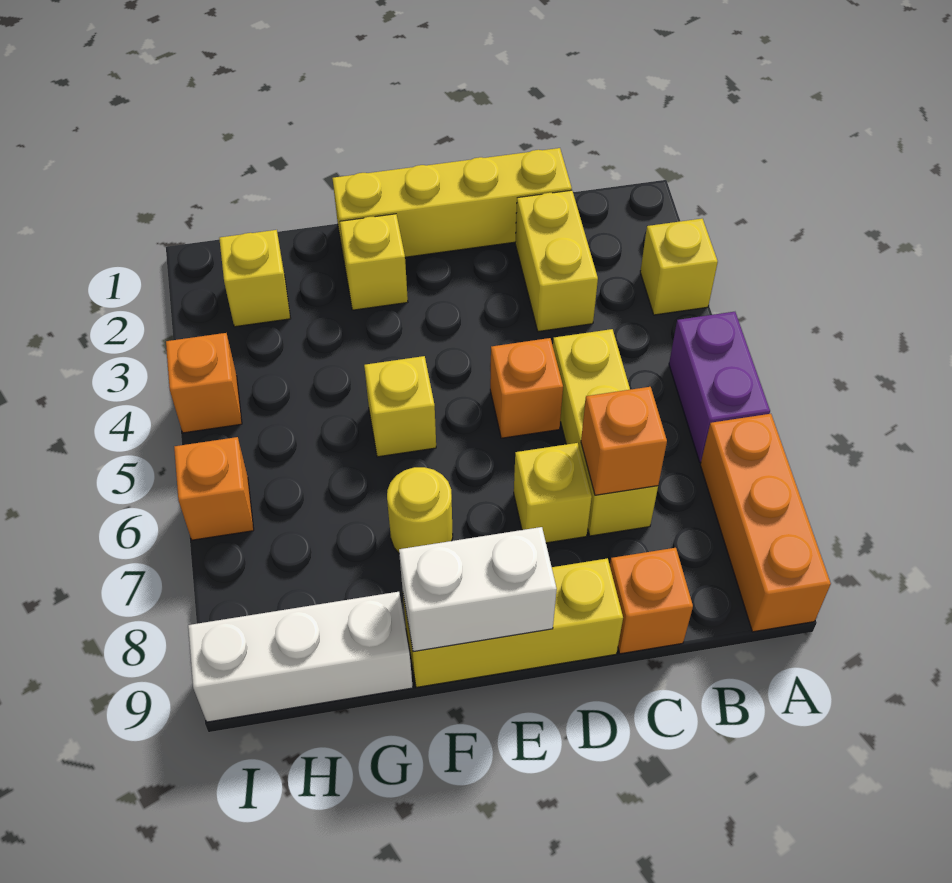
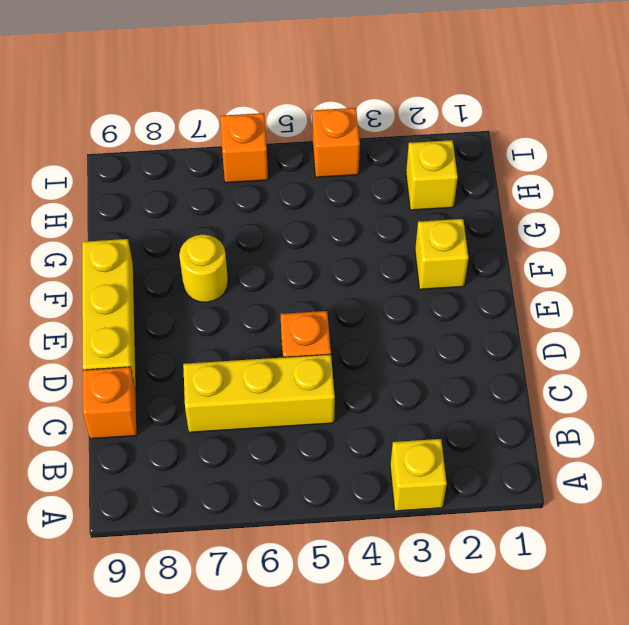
none -> purple 1x2 brick [669,312,770,462]
none -> orange 1x3 brick [700,414,831,632]
none -> yellow 1x4 brick [332,148,572,258]

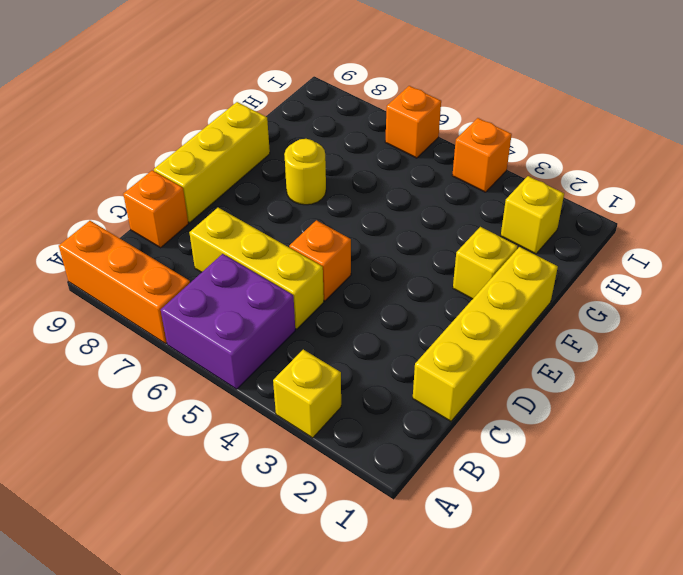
purple 2x2 brick [161,254,295,389] -> purple 1x2 brick [669,312,770,462]
none -> yellow 1x2 brick [515,190,598,332]
none -> yellow 1x1 brick [514,443,592,543]
none -> yellow 1x1 brick [364,356,436,457]

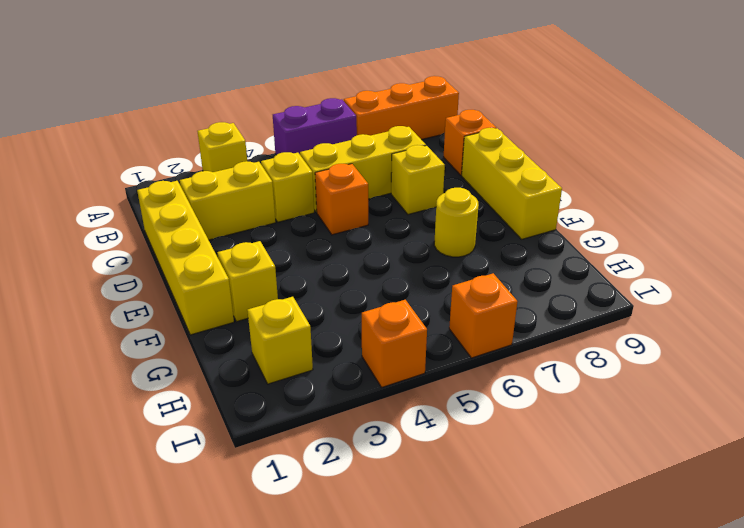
yellow 1x1 brick [261,152,314,222] -> yellow 1x1 brick moved to [364,356,436,457]
none -> white 1x3 brick [188,592,413,722]
none -> orange 1x1 brick [581,387,667,495]
none -> white 1x2 brick [399,527,557,652]

